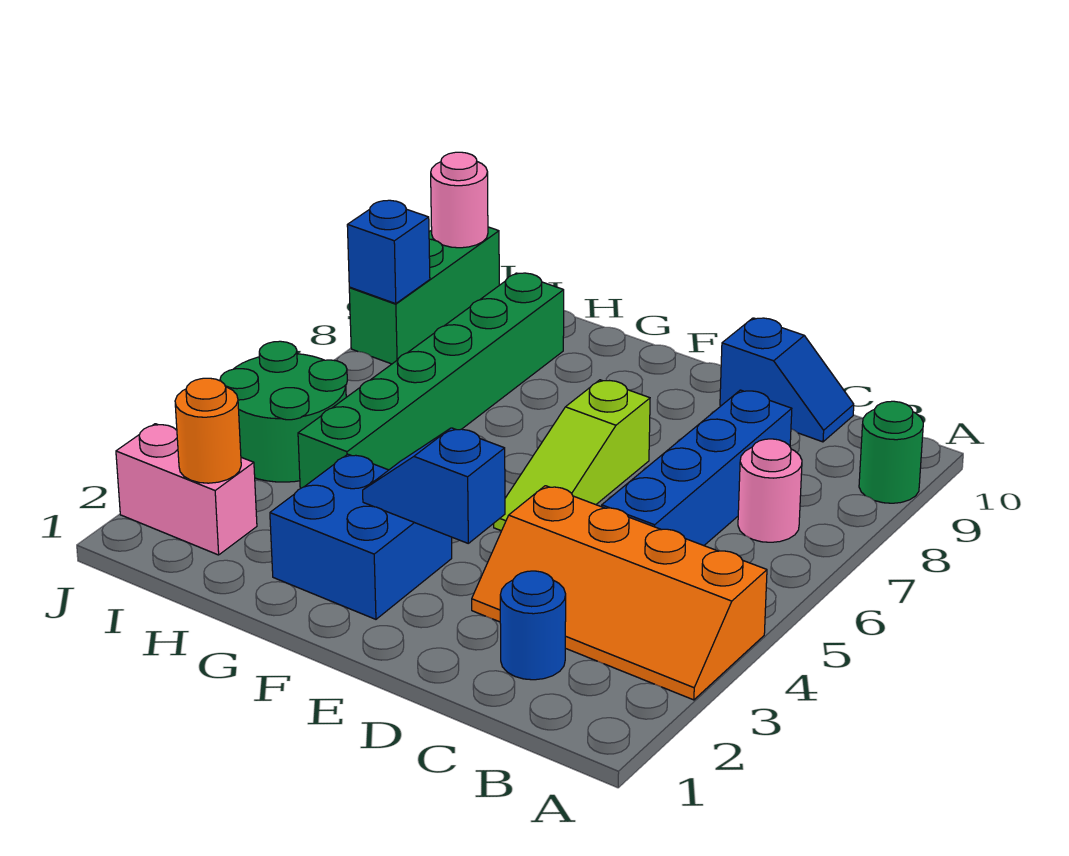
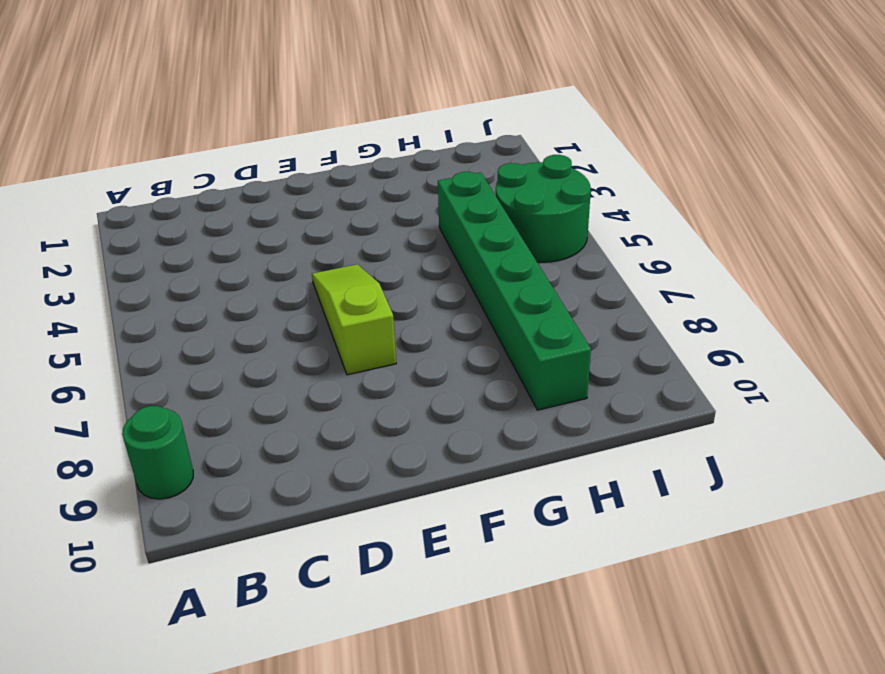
none -> orange 2x4 slope [472,486,767,700]
none -> pink 1x1 round brick [738,439,802,542]
none -> blue 1x1 round brick [500,571,566,680]

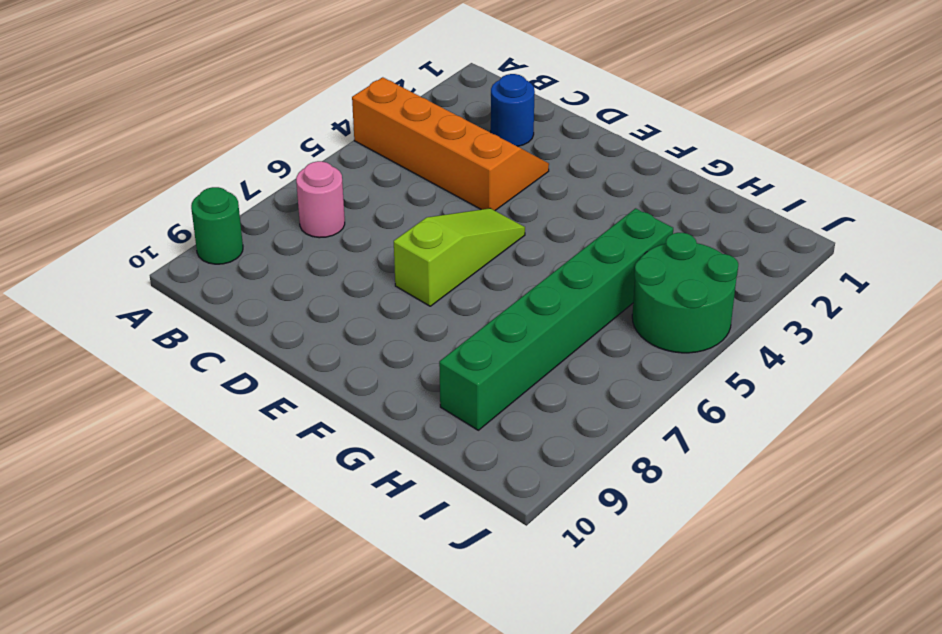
none -> blue 1x4 brick [602,390,792,546]
none -> blue 1x2 slope [720,318,854,442]
none -> blue 2x2 brick [270,454,452,619]

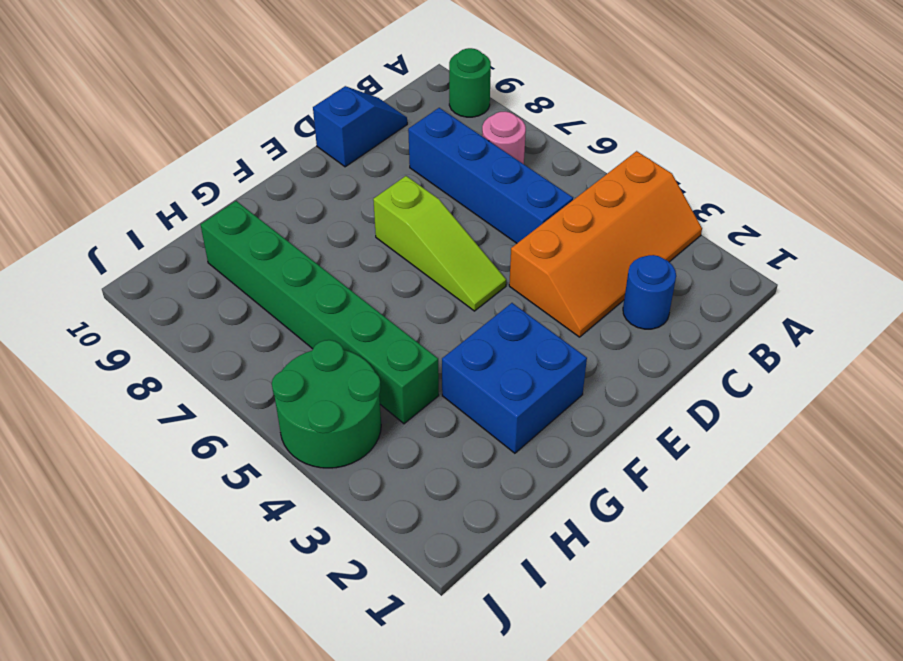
none -> pink 1x2 brick [116,424,257,555]
none -> green 1x3 brick [349,227,499,364]
none -> blue 1x2 slope [363,428,505,543]

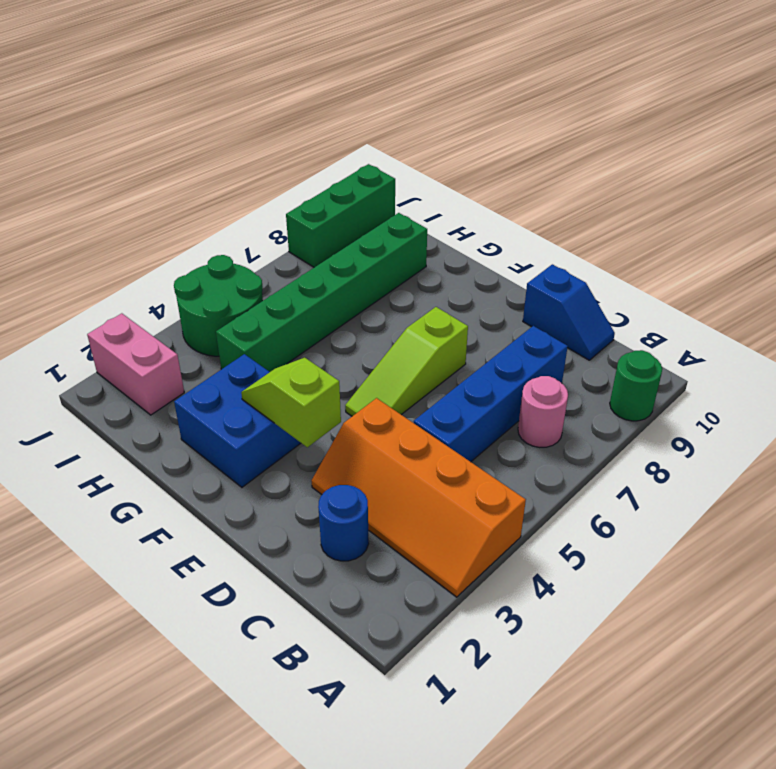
lime 1x2 slope [241,358,341,447] -> blue 1x2 slope [363,428,505,543]
none -> orange 1x1 round brick [175,378,241,483]
none -> blue 1x1 brick [347,200,430,304]
none -> pink 1x1 round brick [431,152,488,248]

